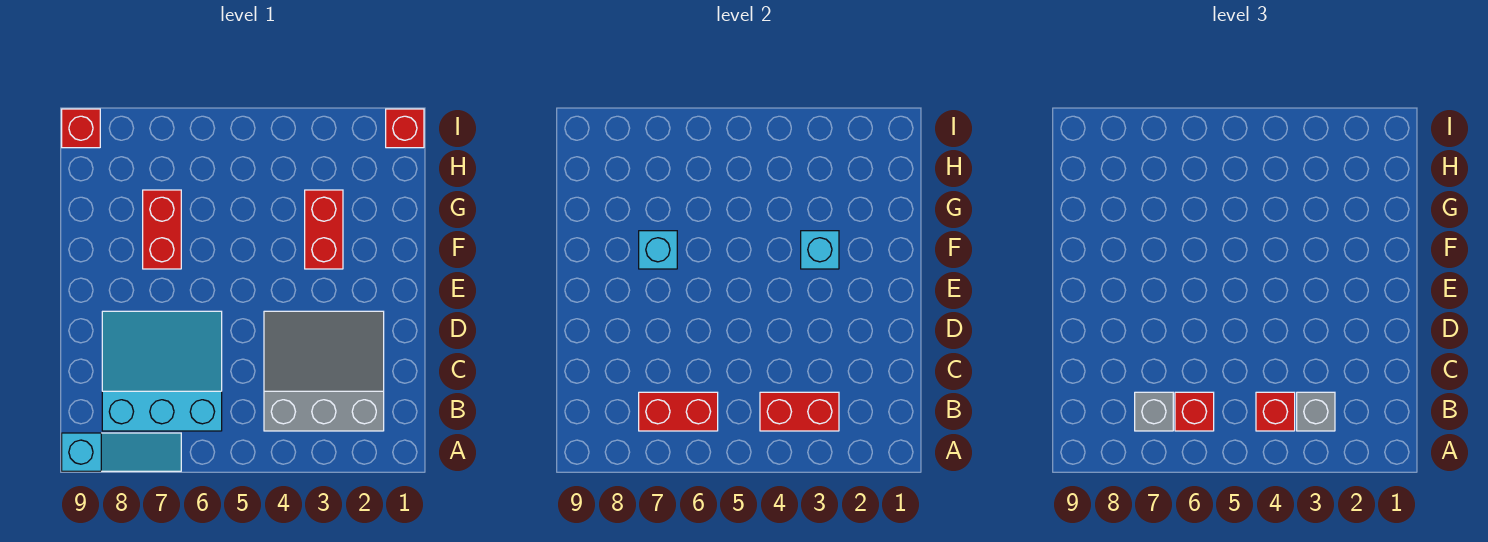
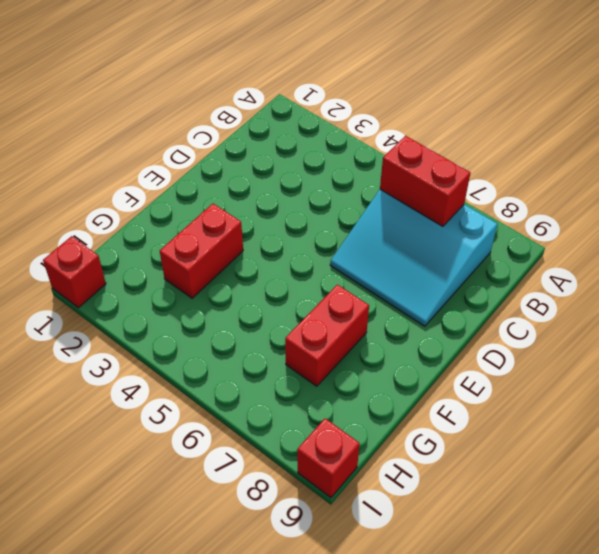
none -> cyan 1x3 slope [62,433,181,471]
none -> grey 3x3 slope [264,311,384,431]
none -> red 1x2 brick [760,392,839,431]

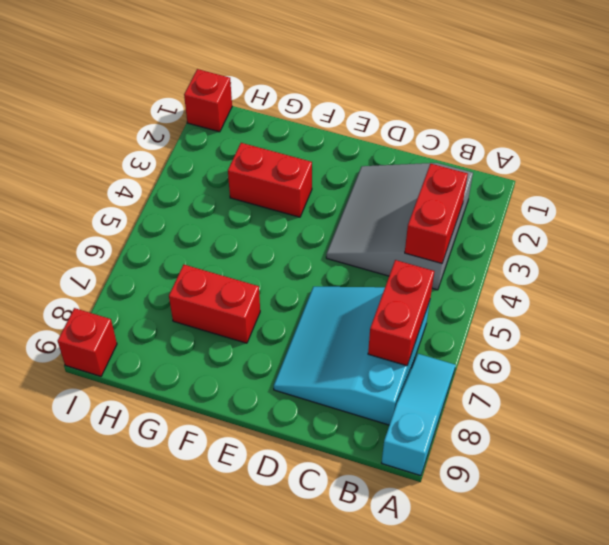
none -> cyan 1x1 brick [801,231,839,269]
none -> cyan 1x1 brick [639,231,677,269]
none -> grey 1x1 brick [1297,392,1335,431]

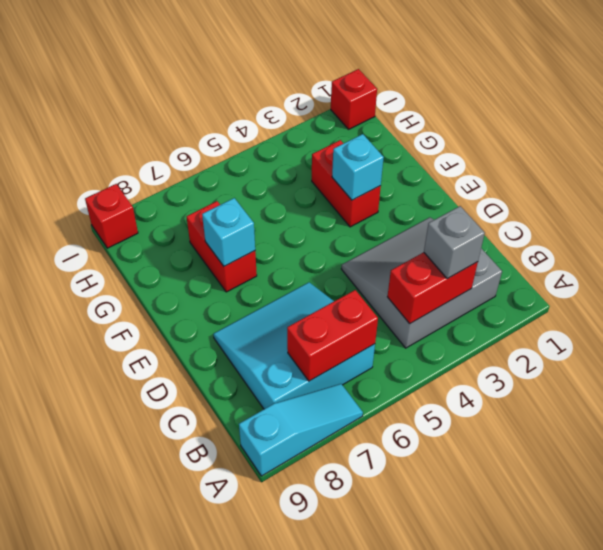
none -> red 1x1 brick [1256,392,1295,431]
none -> red 1x1 brick [1175,392,1214,431]
none -> grey 1x1 brick [1135,392,1173,431]

